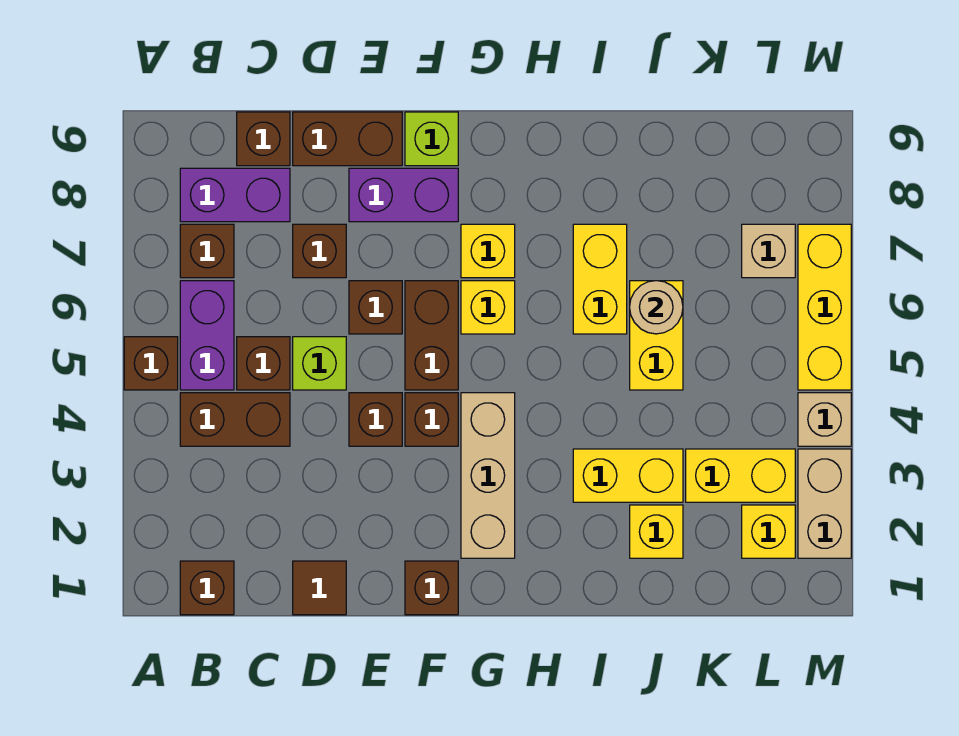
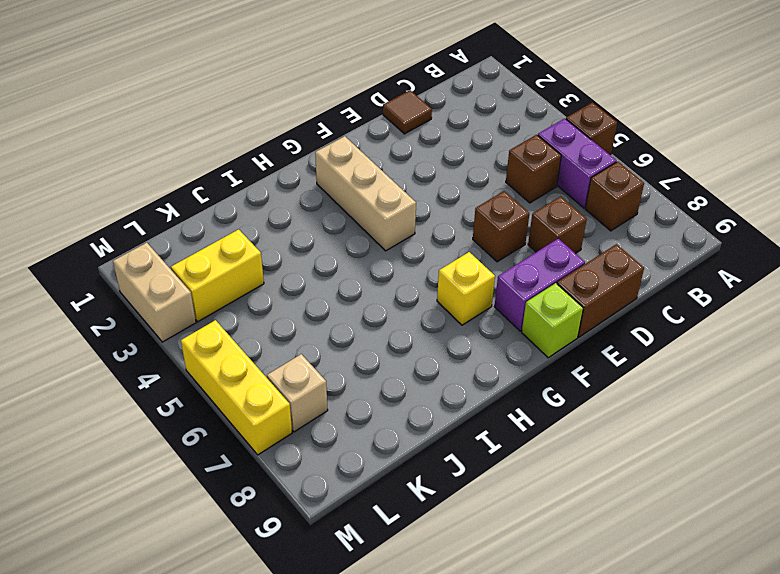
none -> brown 1x1 brick [180,561,234,615]
none -> brown 1x2 brick [180,393,290,446]
none -> purple 1x2 brick [180,168,290,222]
none -> brown 1x1 brick [237,112,290,166]

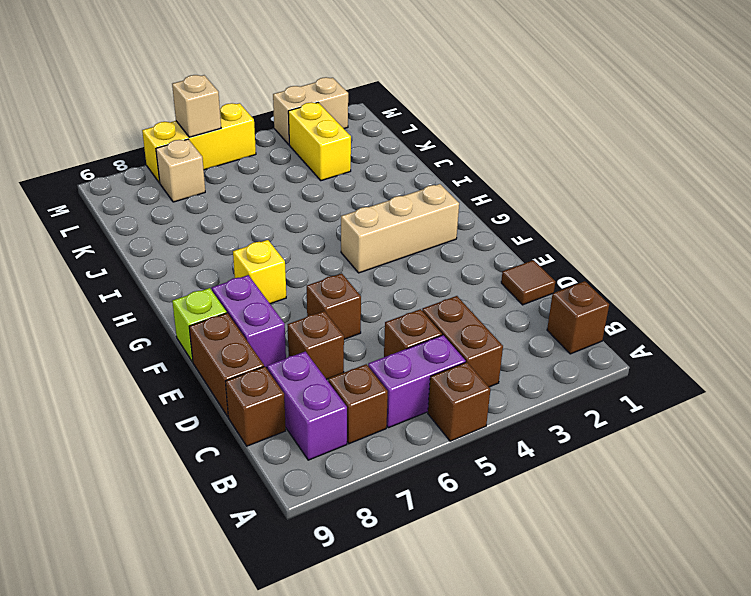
tan 1x1 brick [172,75,221,137] -> tan 1x1 brick moved to [798,393,851,446]
none -> lime 1x1 brick [293,337,346,390]
none -> brown 1x1 brick [349,393,402,446]
none -> brown 1x1 brick [405,561,458,615]
none -> brown 1x1 brick [405,393,458,446]

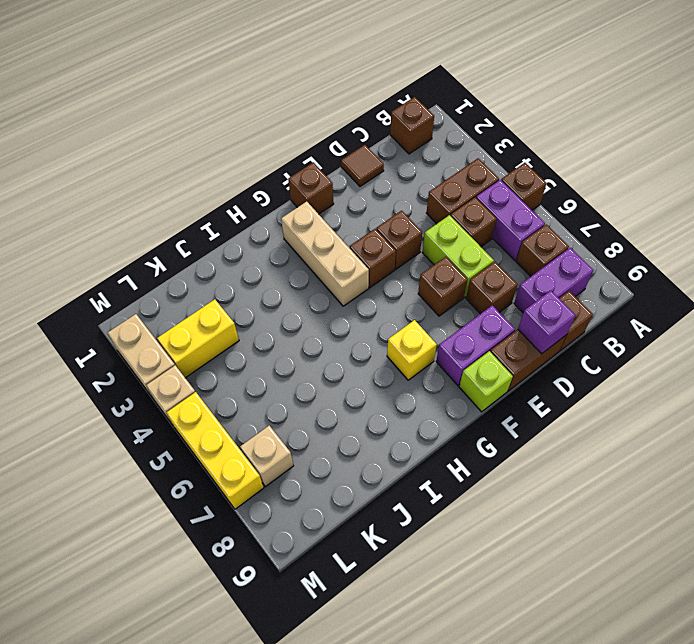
lime 1x2 brick [422,215,494,297] -> lime 1x1 brick [293,337,346,390]
purple 1x1 brick [518,291,575,354] -> none
none -> brown 1x2 brick [405,281,458,390]
none -> yellow 1x1 brick [461,281,515,334]
none -> yellow 1x2 brick [573,449,683,502]
none -> yellow 1x2 brick [573,224,627,334]

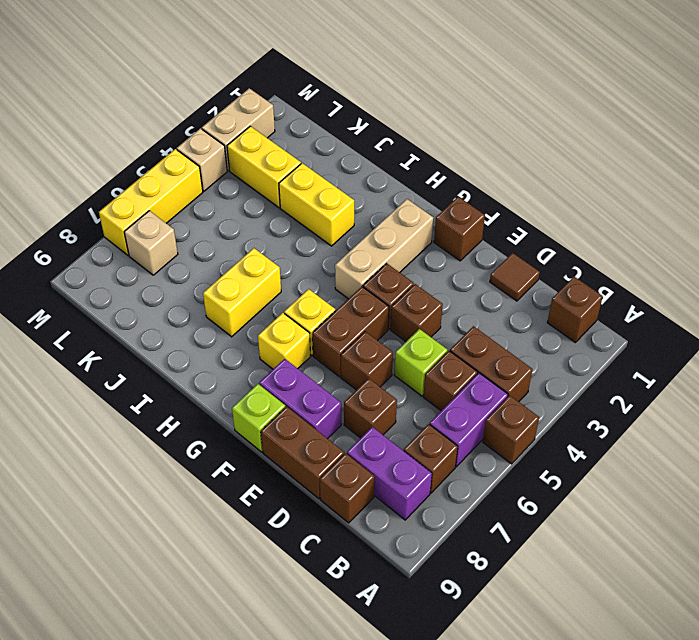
none -> yellow 1x1 brick [630,505,683,558]
none -> yellow 1x2 brick [630,281,683,390]
none -> yellow 1x1 brick [742,505,795,558]
none -> tan 1x1 round brick [630,281,683,334]

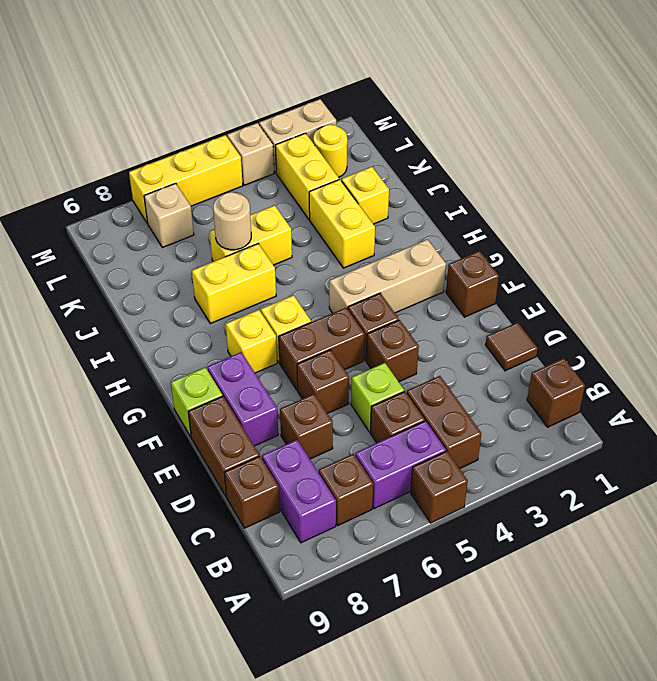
yellow 1x1 round brick [313,124,347,177] -> yellow 1x1 brick [742,505,795,558]

